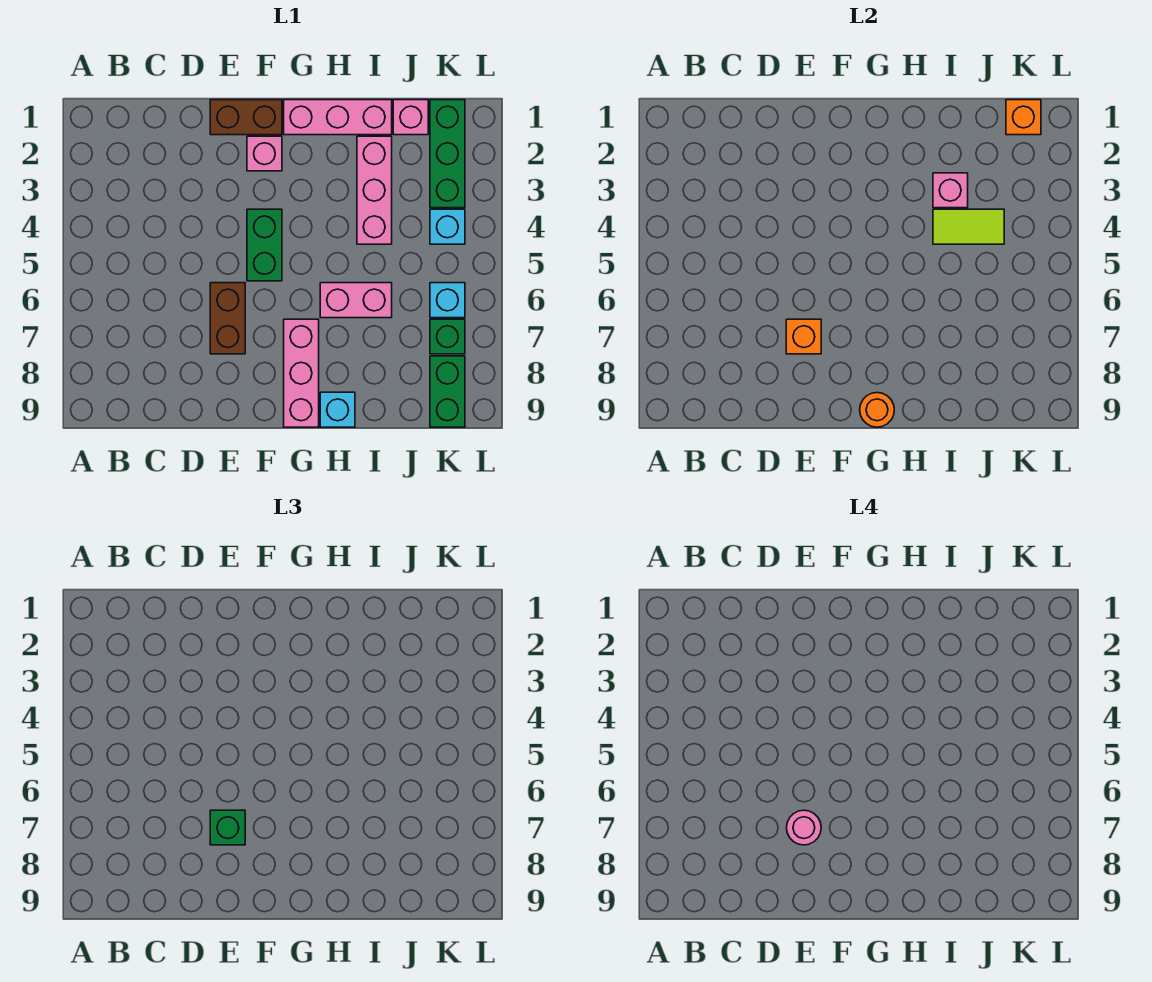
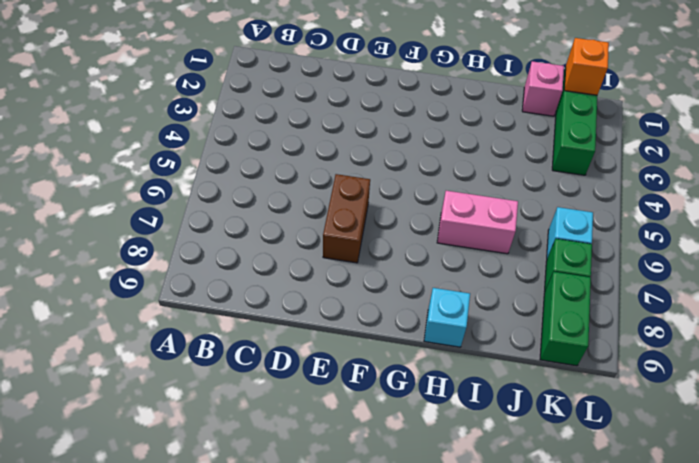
none -> brown 1x2 brick [210,100,282,135]
none -> pink 1x1 brick [247,136,282,171]
none -> green 1x2 brick [247,209,282,281]

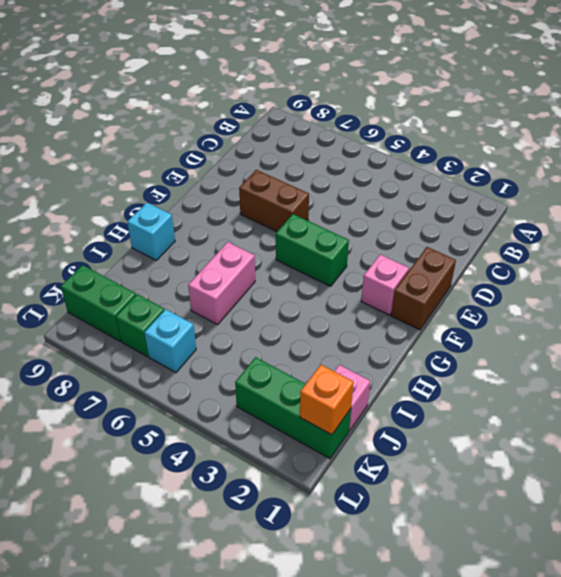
none -> pink 1x3 brick [284,100,392,135]
none -> pink 1x3 brick [284,319,319,427]
none -> pink 1x3 brick [357,136,392,244]

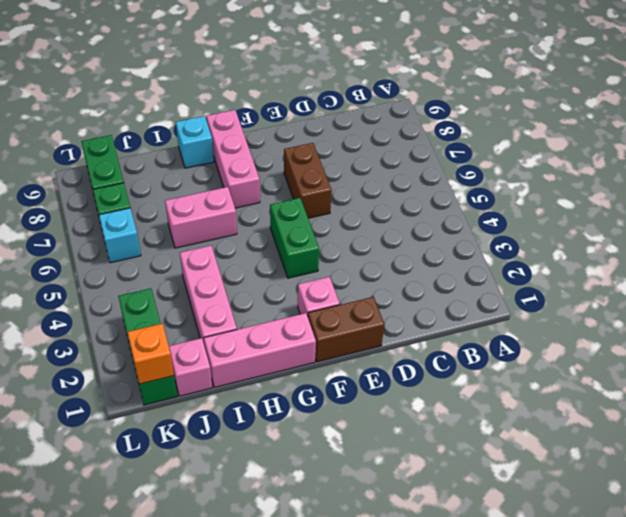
none -> cyan 1x1 brick [430,209,465,244]
none -> orange 1x1 brick [786,319,821,354]
none -> orange 1x1 round brick [860,393,894,427]

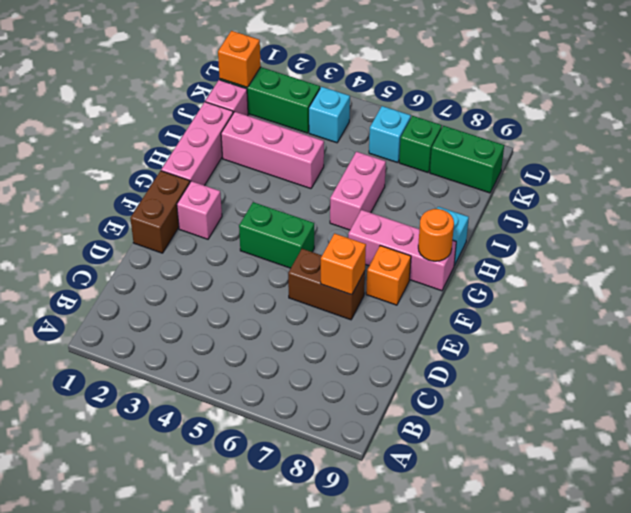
orange 1x1 brick [366,246,411,305] -> none
none -> pink 1x1 brick [933,173,968,208]
none -> lime 1x2 tile [933,209,1004,244]
none -> green 1x1 brick [210,810,245,845]

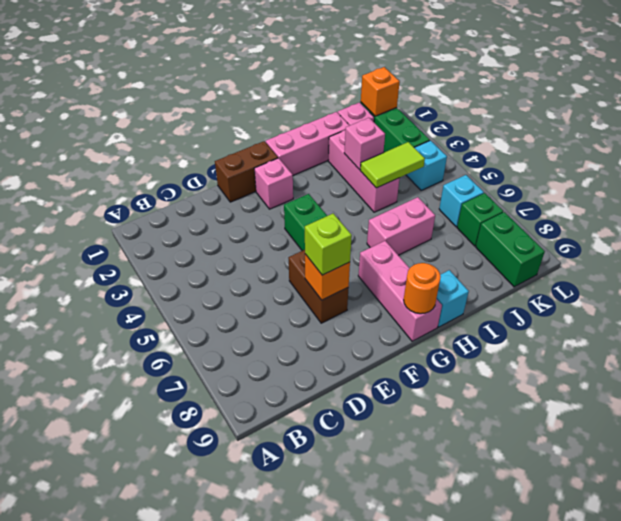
lime 1x1 brick [305,213,352,275] -> green 1x1 brick [210,810,245,845]
none -> pink 1x1 round brick [787,810,821,845]

